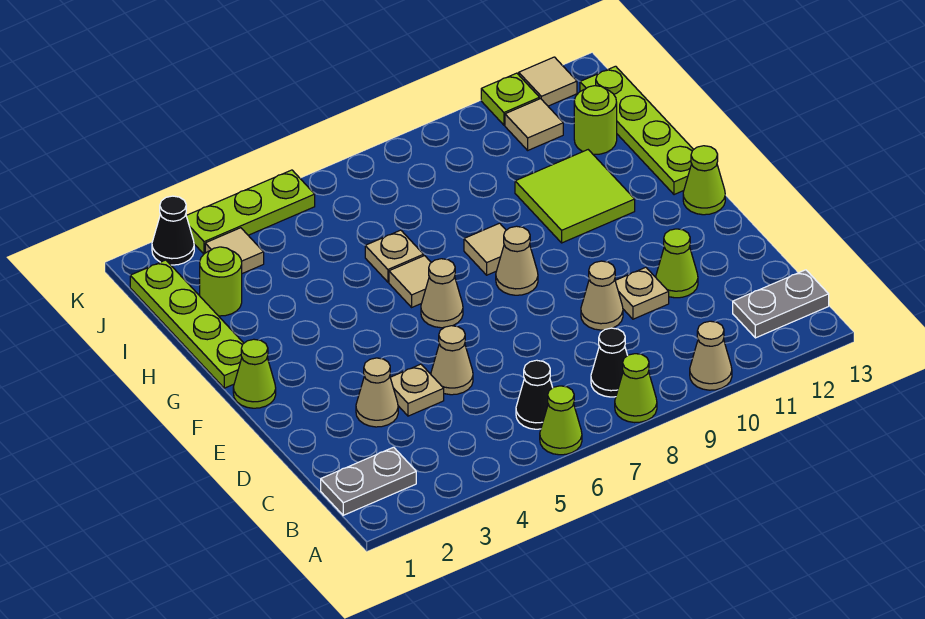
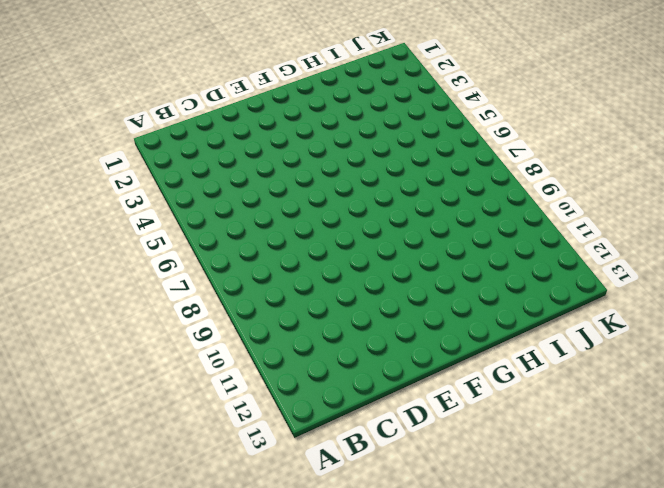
none -> lime 1x1 cone [540,386,582,455]
none -> lime 1x1 cone [615,354,657,423]
none -> tan 1x1 cone [690,321,732,390]
none -> grey 1x2 plate [321,447,416,515]

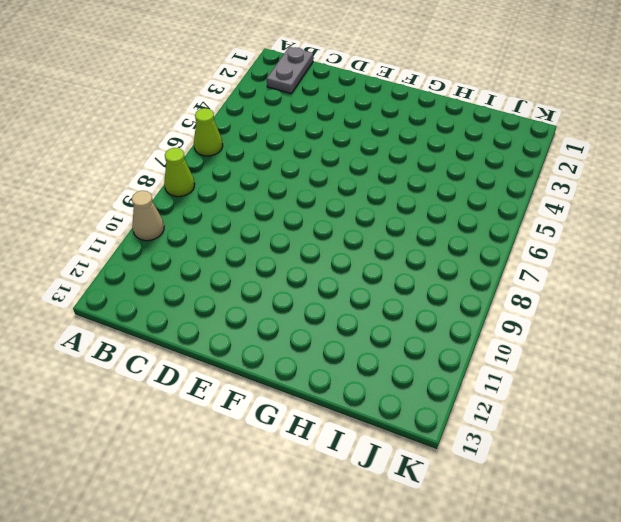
none -> black 1x1 cone [516,360,553,429]
none -> black 1x1 cone [591,328,628,397]
none -> grey 1x2 plate [733,270,829,338]
none -> tan 1x1 cone [356,358,398,427]

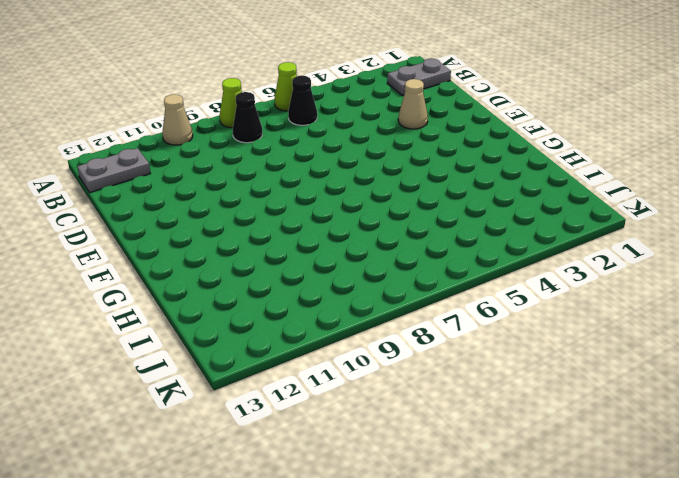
none -> tan 1x1 plate [390,364,444,416]
none -> tan 1x1 cone [431,326,473,395]
none -> tan 1x1 cone [581,261,623,330]
none -> tan 1x1 plate [615,267,669,319]

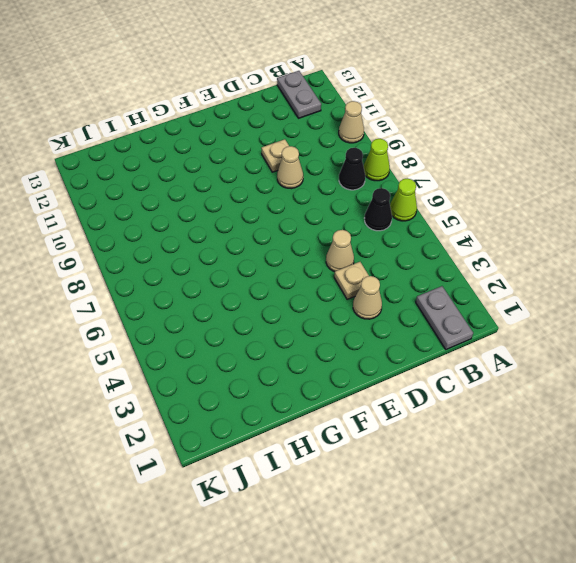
none -> lime 1x1 cone [656,229,698,298]
none -> lime 1x1 cone [233,339,276,408]
none -> tan 1x1 cone [421,259,463,328]
none -> tan 1x1 cone [496,226,538,295]

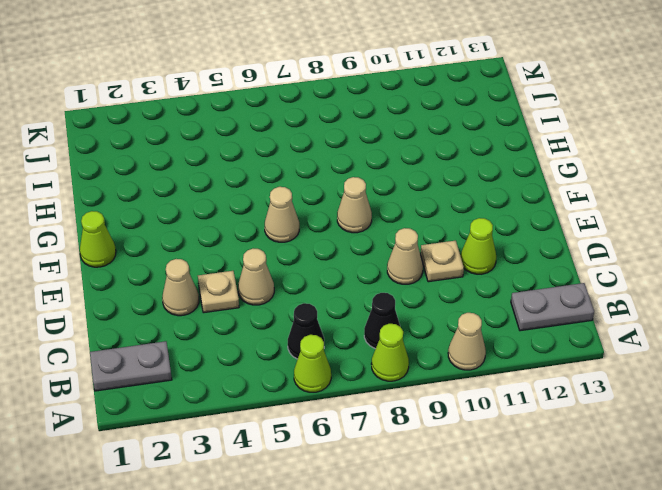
none -> lime 1x1 cone [683,146,725,215]
none -> lime 1x4 plate [130,260,244,388]
none -> tan 1x1 tile [389,256,431,307]
none -> tan 1x1 tile [464,223,506,275]

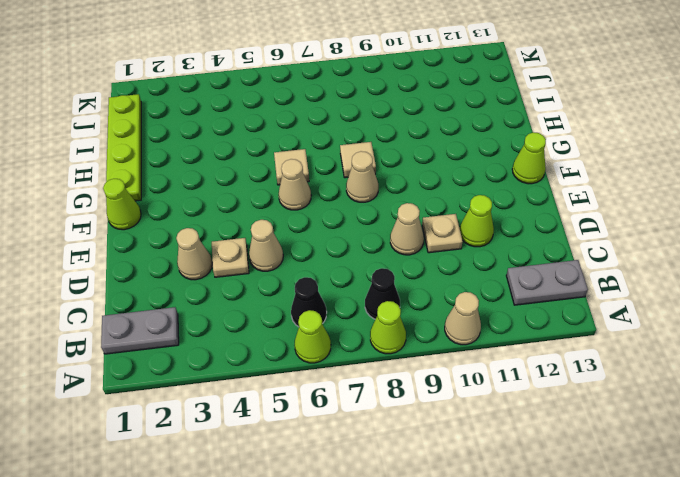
none -> lime 2x2 tile [515,150,635,243]
none -> lime 1x4 plate [580,66,694,195]
none -> tan 1x1 plate [365,230,424,282]
none -> lime 1x1 round brick [200,247,242,316]

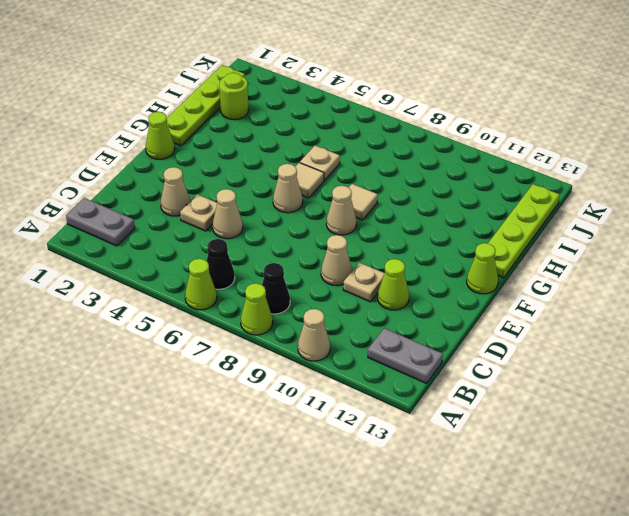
none -> lime 2x2 tile [515,150,635,243]
none -> lime 1x1 round brick [574,86,617,155]
none -> tan 1x1 tile [205,228,264,274]
none -> tan 1x1 tile [505,99,563,150]

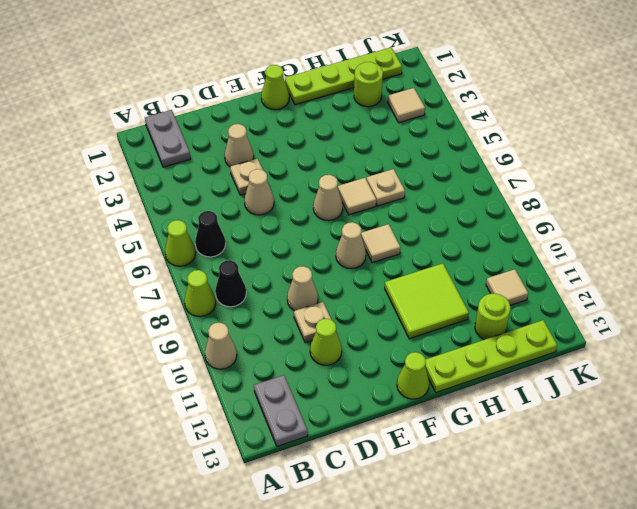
none -> black 1x1 cone [152,196,194,265]
none -> lime 1x3 plate [186,170,315,254]
none -> lime 1x1 plate [481,73,540,125]
none -> tan 1x1 tile [519,57,577,106]

